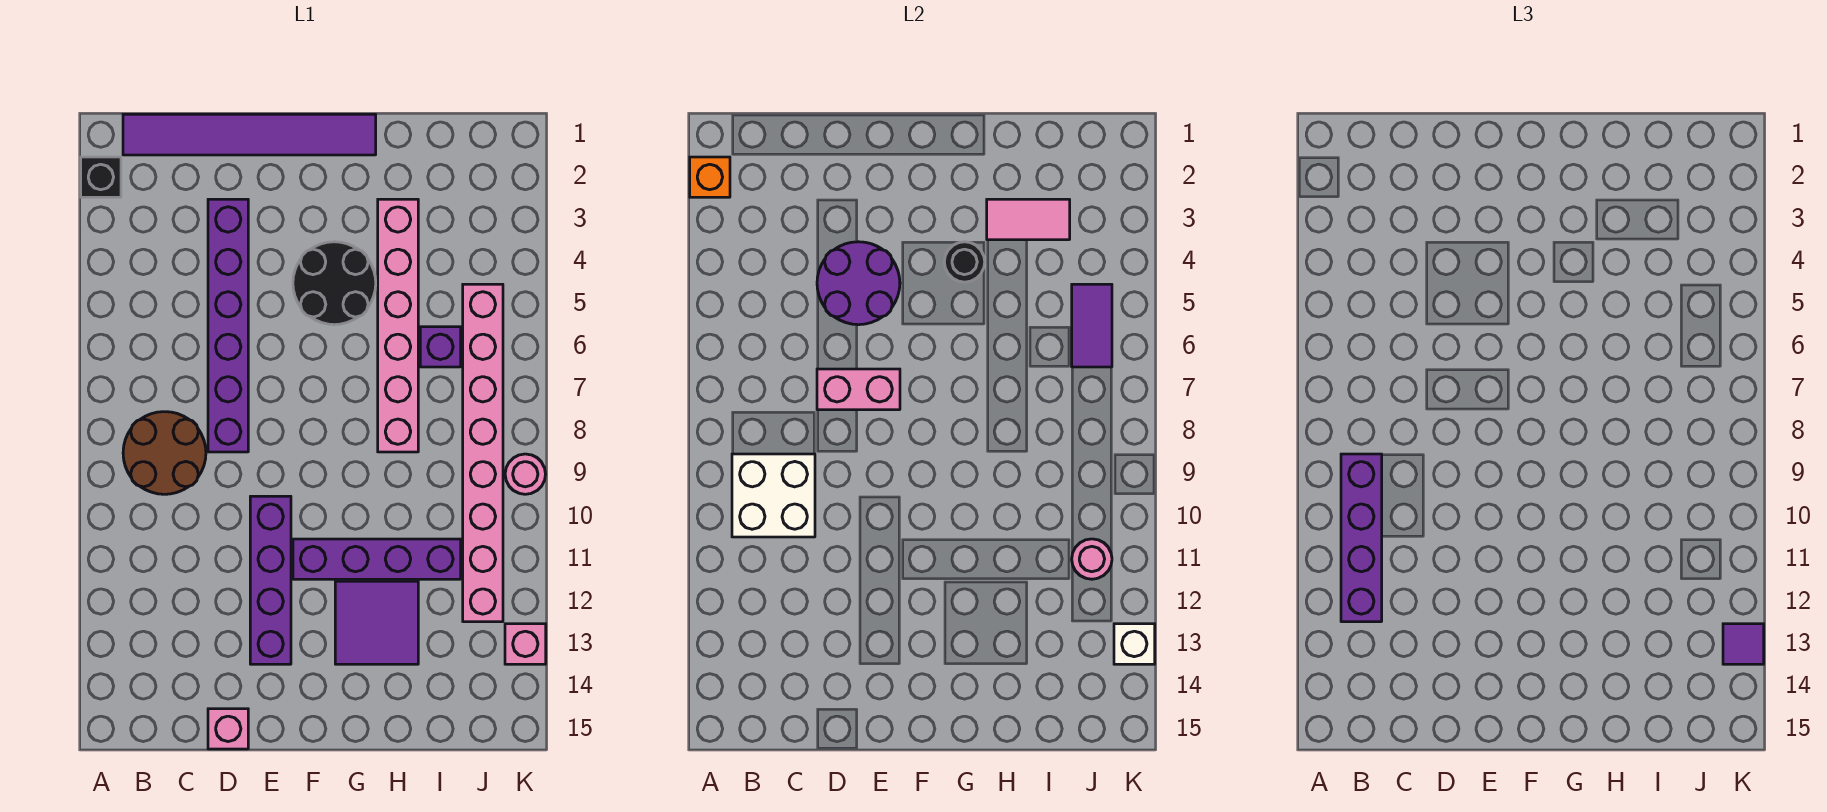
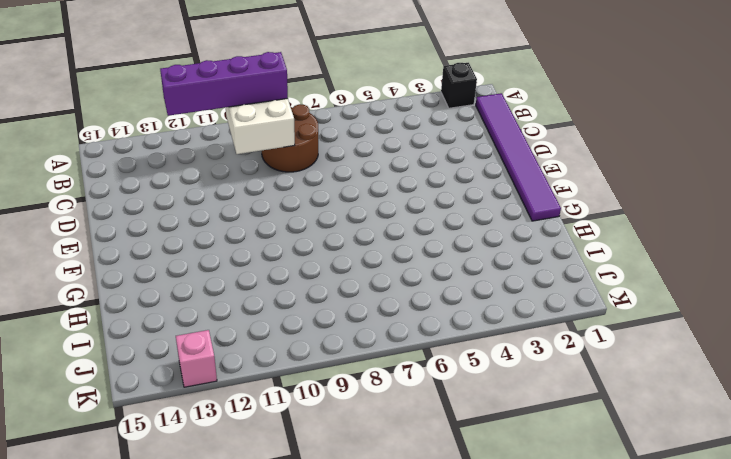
none -> purple 1x6 brick [208,199,248,452]
none -> pink 1x1 brick [208,709,248,749]
none -> purple 1x4 brick [250,496,291,664]

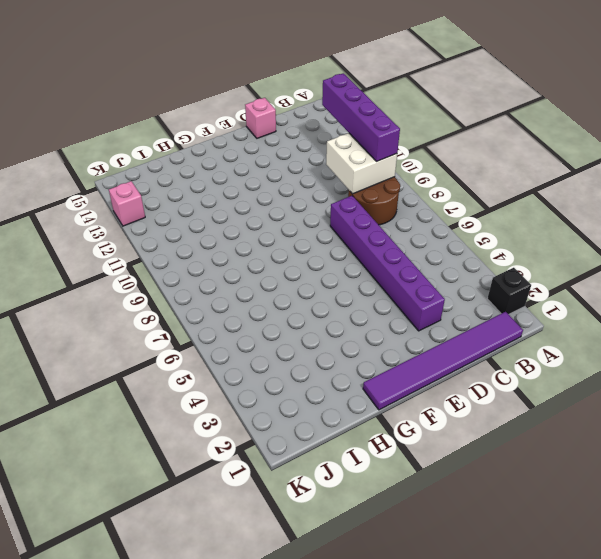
none -> purple 1x4 brick [250,496,291,664]
none -> black 2x2 round brick [293,242,376,325]
none -> purple 1x4 brick [293,539,461,579]

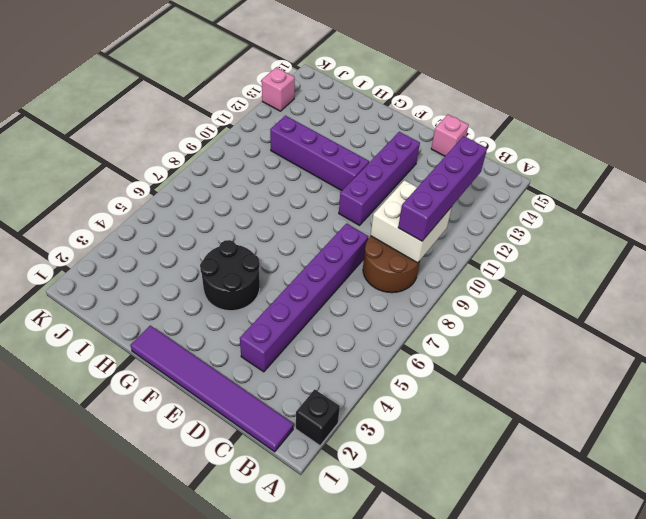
none -> purple 2x2 tile [335,581,418,664]
none -> pink 1x6 brick [378,199,418,452]
none -> purple 1x1 brick [420,327,461,367]

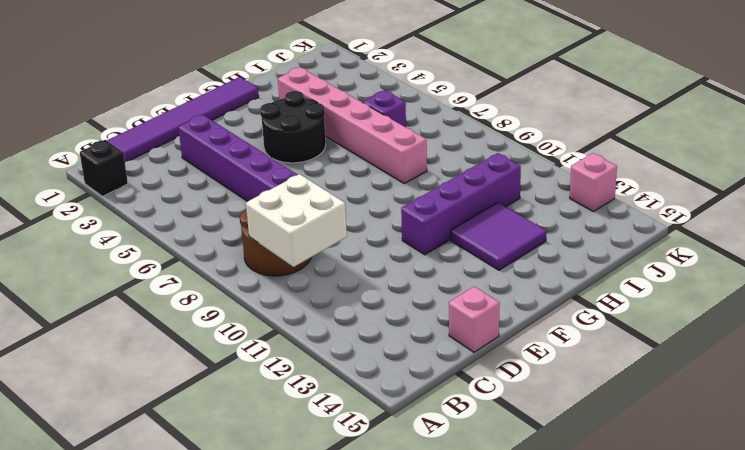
none -> purple 1x4 brick [250,496,291,664]
none -> pink 1x8 brick [463,284,503,622]
none -> pink 1x1 round brick [505,454,546,494]

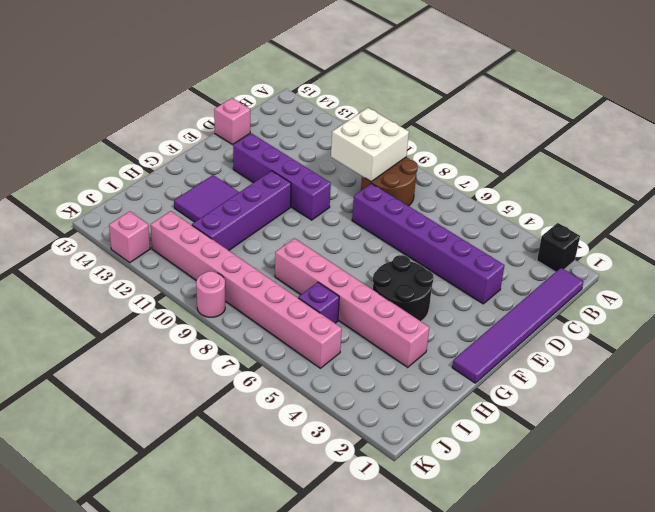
none -> orange 1x1 brick [690,157,730,197]
none -> purple 2x2 round brick [817,242,900,325]
none -> pink 1x2 brick [817,369,900,410]

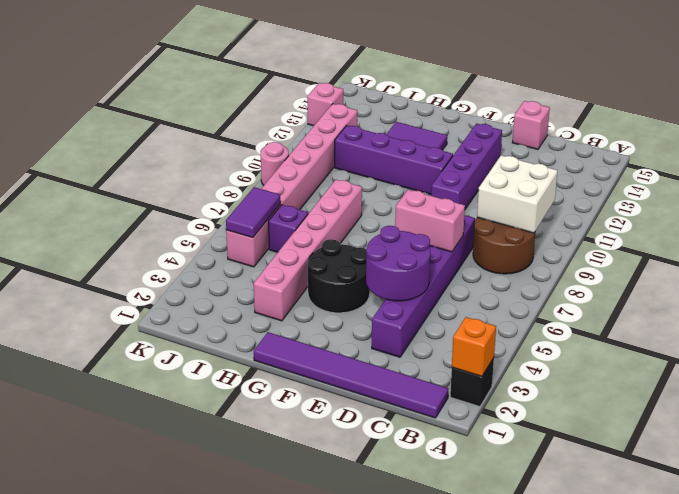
none -> black 1x1 round brick [944,242,985,282]
none -> pink 1x2 tile [987,199,1070,240]
none -> pink 1x1 round brick [1072,539,1112,579]

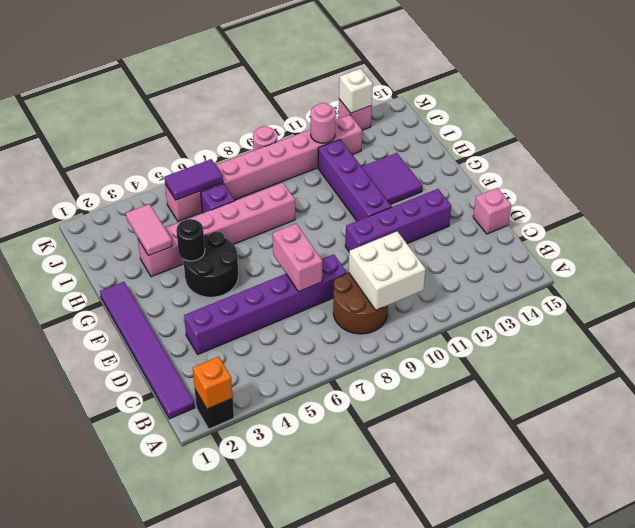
none -> purple 2x2 round brick [817,242,900,325]
none -> purple 1x4 brick [1341,454,1382,622]
none -> purple 1x1 tile [1723,624,1764,664]

